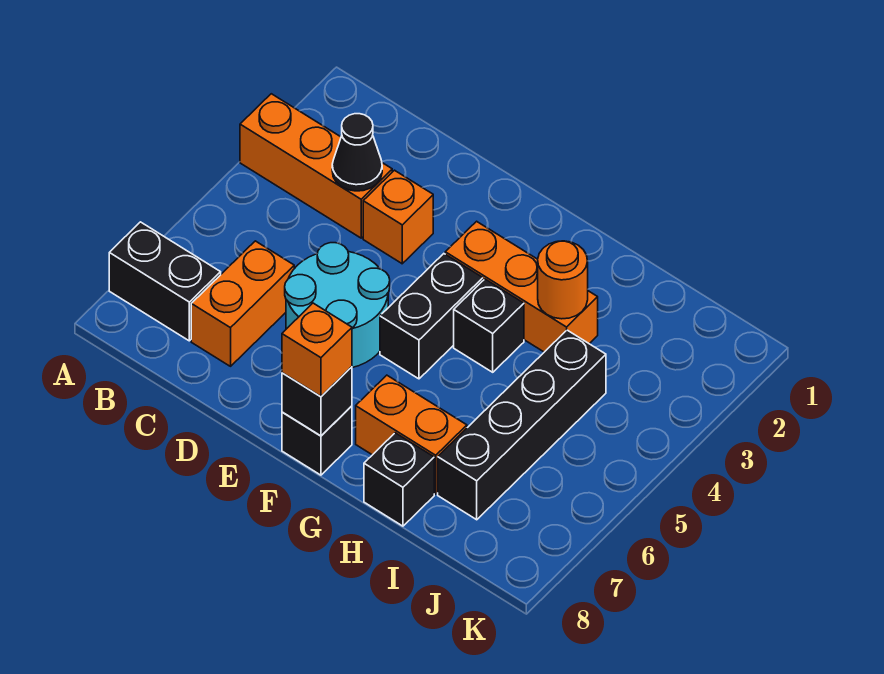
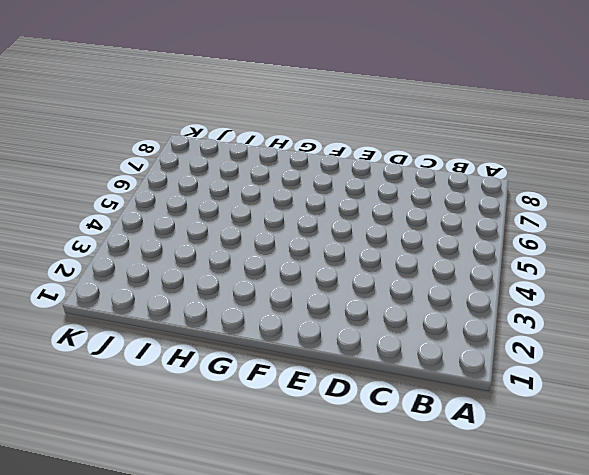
none -> orange 1x3 brick [240,94,392,238]
none -> black 1x2 brick [109,222,221,341]
none -> orange 1x2 brick [191,241,294,366]

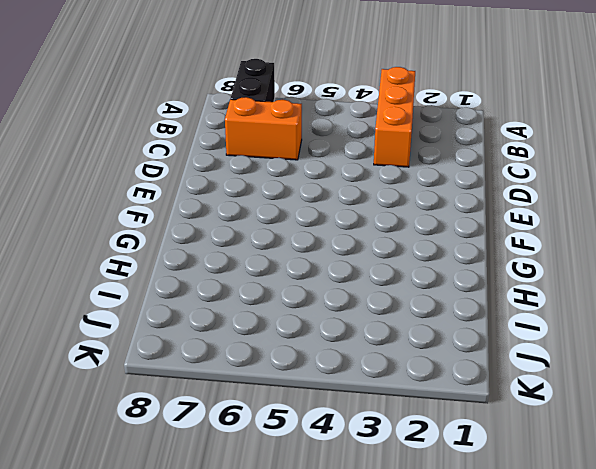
none -> orange 1x1 brick [363,170,433,264]
none -> cyan 2x2 round brick [285,243,390,368]
none -> orange 1x3 brick [445,221,598,352]

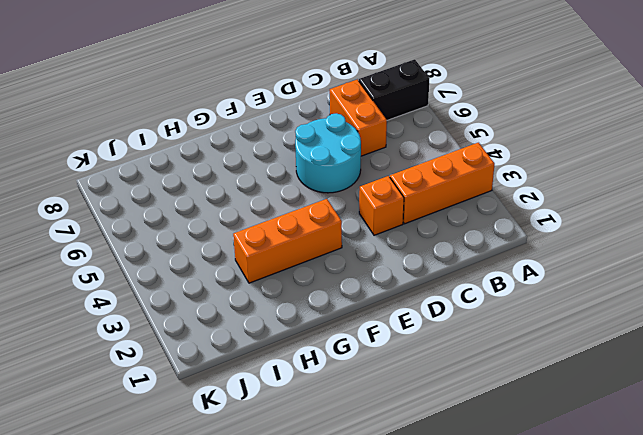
none -> black 1x2 brick [380,254,483,379]
none -> black 1x1 brick [282,406,352,475]
none -> black 1x1 brick [454,279,524,372]

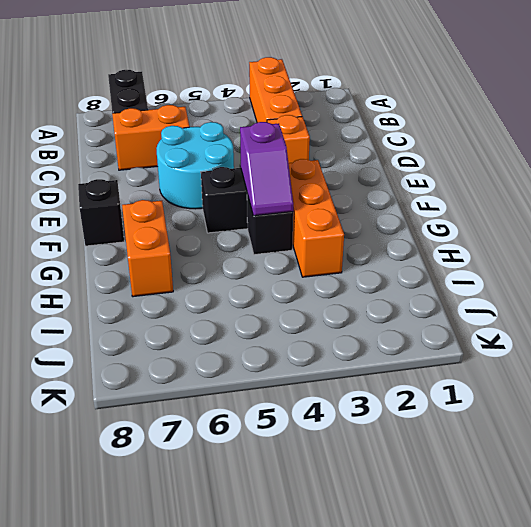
purple 1x2 slope [240,122,293,216] -> none
none -> black 1x1 brick [364,433,434,526]
none -> black 1x4 brick [438,330,606,520]
none -> black 1x1 cone [332,114,382,191]

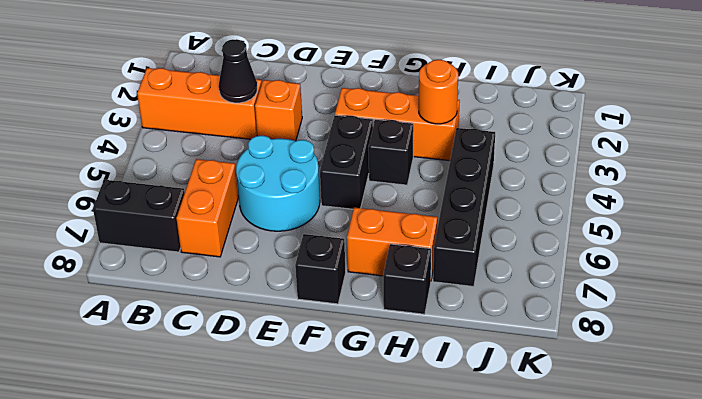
none -> black 1x1 brick [282,367,352,436]
none -> orange 1x1 brick [282,303,352,396]

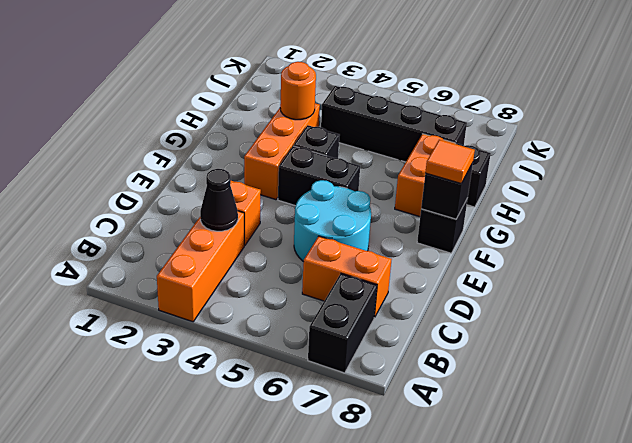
orange 1x1 tile [425,140,475,183] -> orange 1x1 brick [282,303,352,396]

